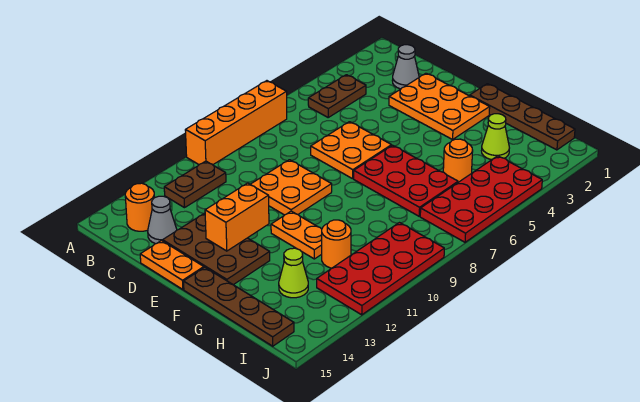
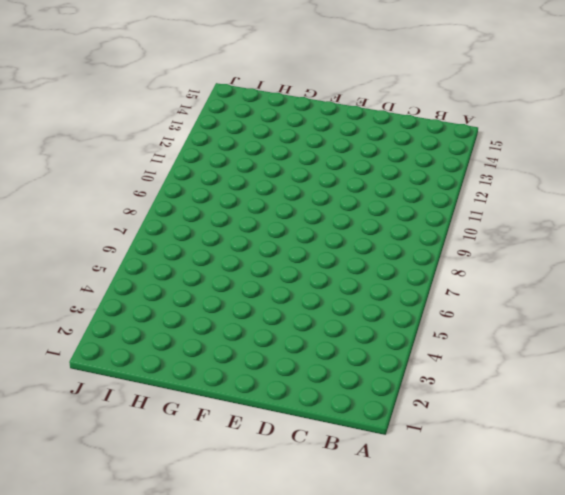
none -> orange 1x4 brick [185,81,287,165]
none -> brown 1x2 plate [308,75,366,117]
none -> brown 1x2 plate [164,161,226,208]

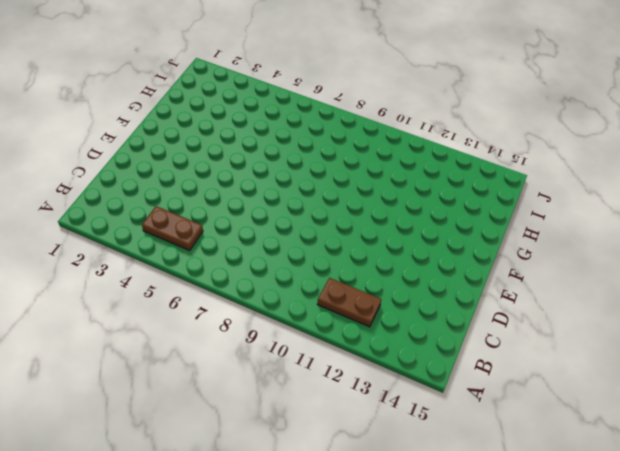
none -> orange 1x4 brick [185,81,287,165]
none -> orange 1x1 round brick [125,183,155,231]
none -> grey 1x1 cone [392,45,419,89]

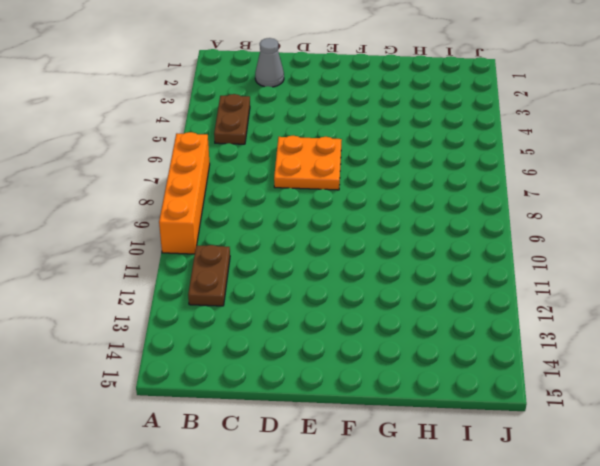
none -> orange 1x1 round brick [125,183,155,231]
none -> grey 1x1 cone [148,196,177,244]
none -> orange 2x3 plate [389,73,490,139]

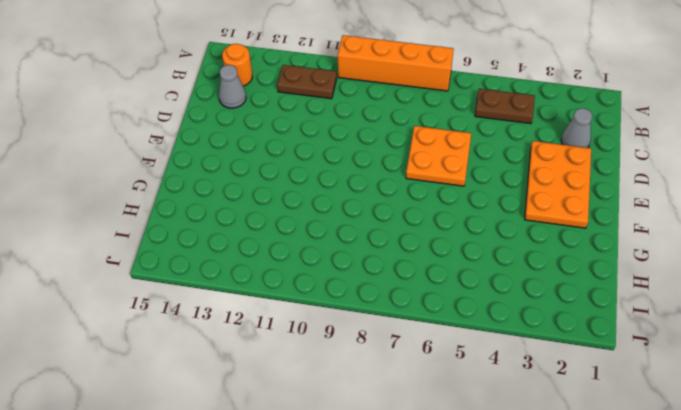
none -> orange 2x2 plate [250,160,332,215]
none -> brown 2x3 plate [163,213,270,285]
none -> orange 1x2 plate [140,241,204,289]

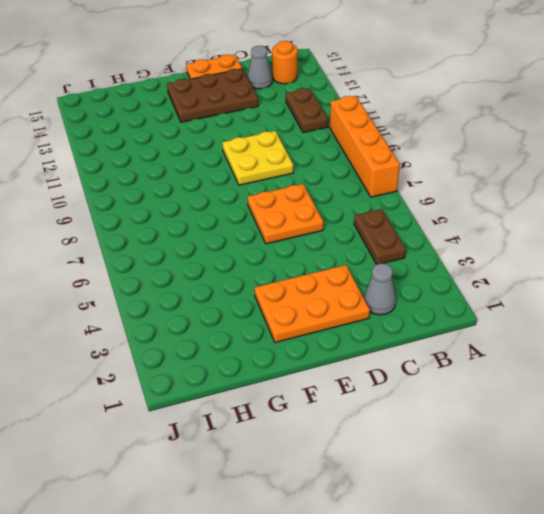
yellow 2x2 plate [222,131,293,185] -> orange 2x2 plate [250,160,332,215]
none -> brown 1x4 plate [470,84,575,150]
none -> red 2x3 plate [354,145,458,216]
none -> orange 1x2 plate [271,211,322,259]

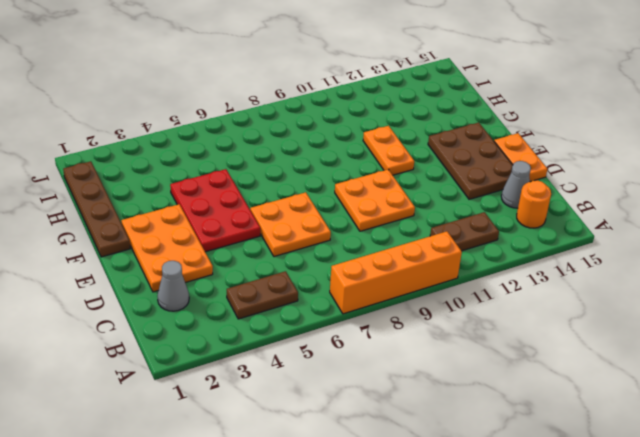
red 2x3 plate [170,169,260,252] -> red 2x3 plate moved to [354,145,458,216]
none -> brown 1x4 plate [184,267,294,346]
none -> lime 1x1 cone [481,114,509,160]
none -> orange 1x1 round brick [443,139,473,182]

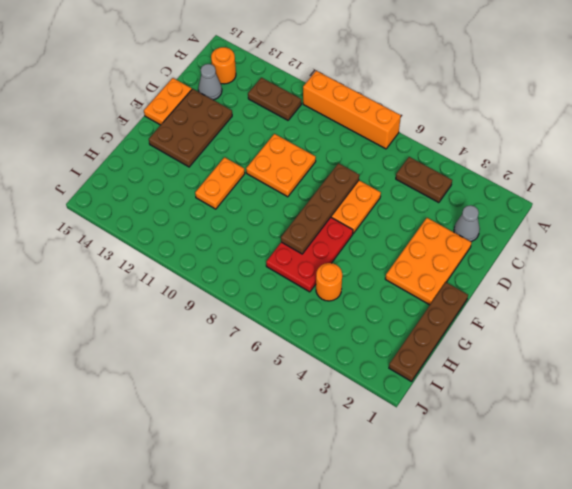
brown 1x4 plate [281,163,359,254] -> brown 1x4 plate moved to [184,267,294,346]
none -> lime 1x1 cone [481,114,509,160]
none -> orange 1x1 round brick [322,220,351,268]
none -> lime 1x1 cone [279,248,308,298]

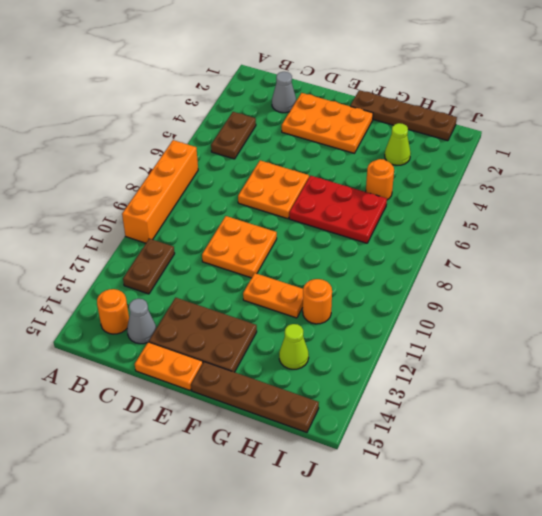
none -> red 2x4 plate [420,156,542,242]
none -> red 2x4 plate [317,223,444,315]
none -> orange 1x2 brick [205,183,269,251]

